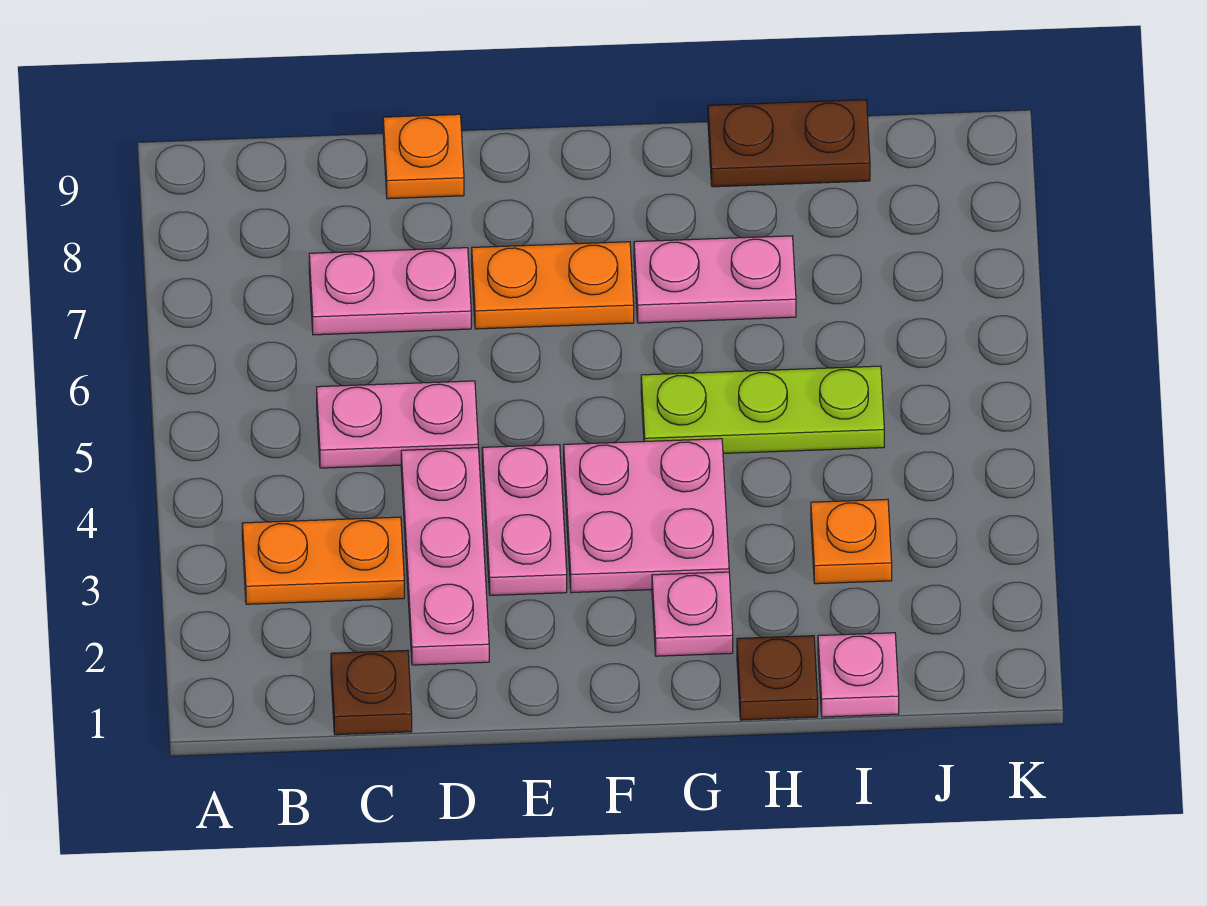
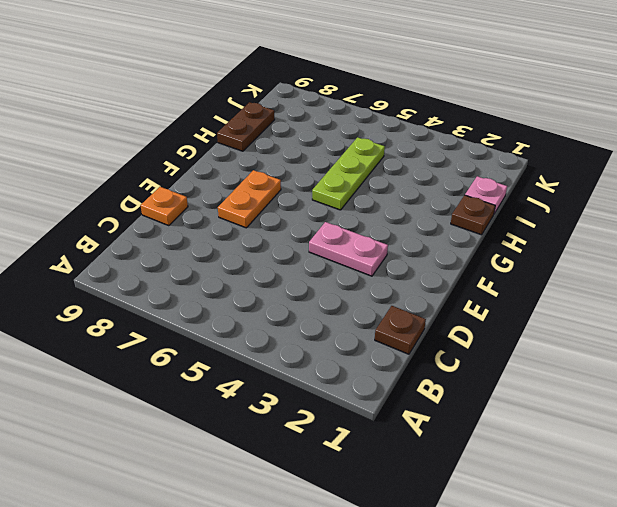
none -> orange 1x2 plate [242,517,404,604]
none -> pink 1x2 plate [317,381,478,468]
none -> pink 1x2 plate [309,248,471,335]

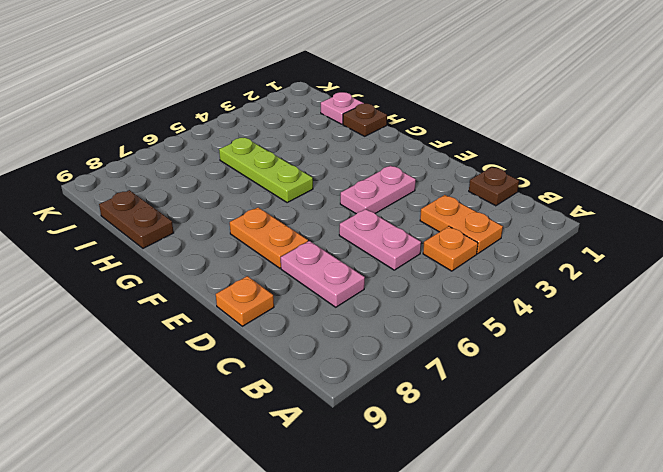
orange 1x1 plate [423,226,478,271] -> orange 1x1 plate moved to [811,499,892,584]
none -> pink 1x3 plate [401,448,489,665]
none -> pink 2x2 plate [564,439,729,593]
none -> pink 1x1 plate [652,572,733,656]

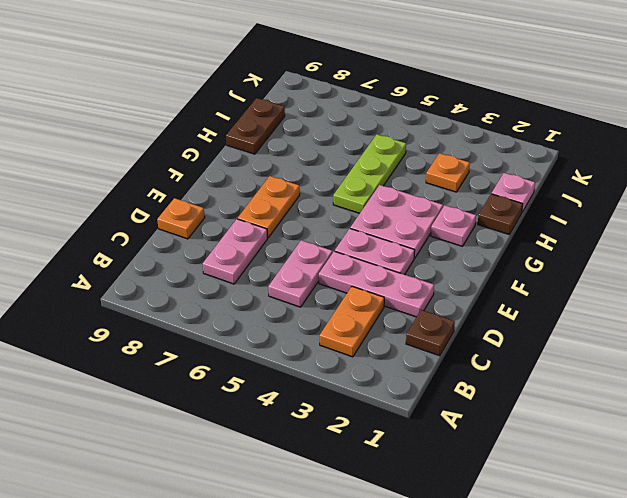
none -> pink 1x2 plate [634,236,796,323]

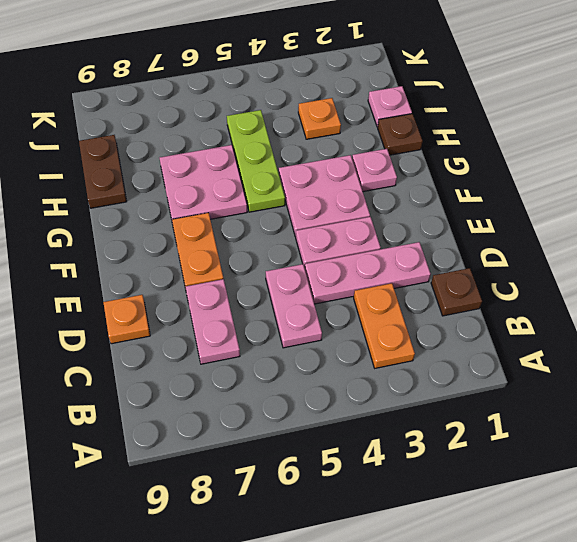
pink 2x2 plate [160,145,247,219] -> pink 1x2 plate [634,236,796,323]

